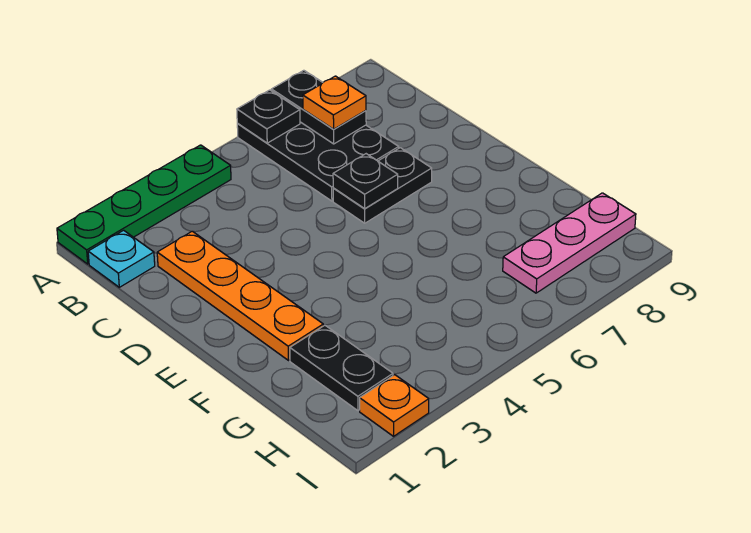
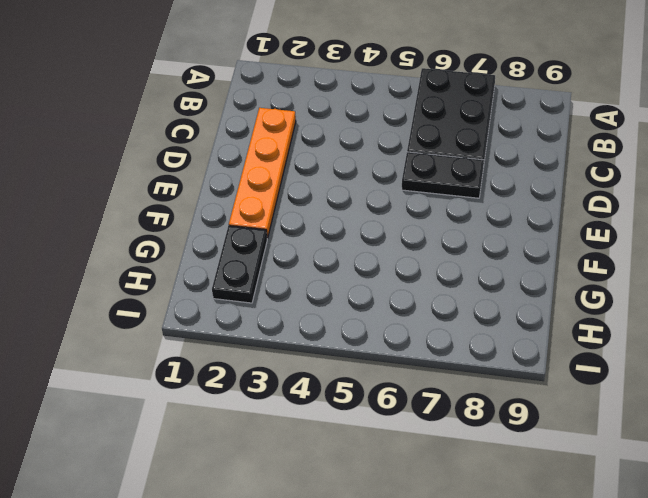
none -> green 1x4 plate [57,145,231,264]
none -> cyan 1x1 plate [88,230,155,287]
none -> pink 1x3 plate [503,193,636,293]

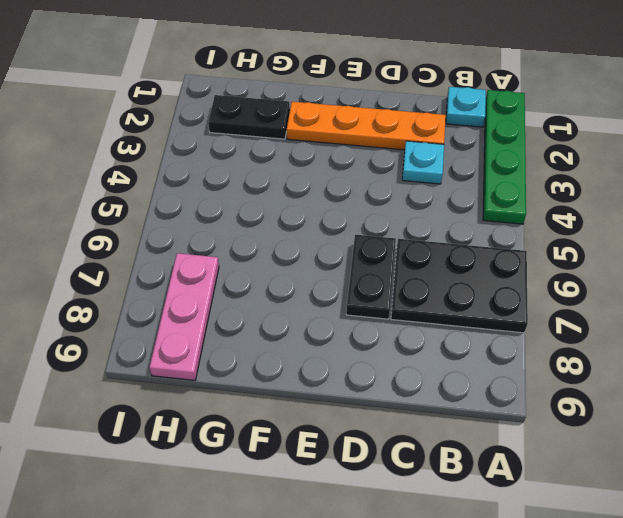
cyan 1x1 plate [402,141,444,184] -> none
none -> orange 1x1 plate [360,375,429,436]
none -> black 1x1 plate [237,90,300,143]
none -> black 1x2 plate [271,70,366,144]

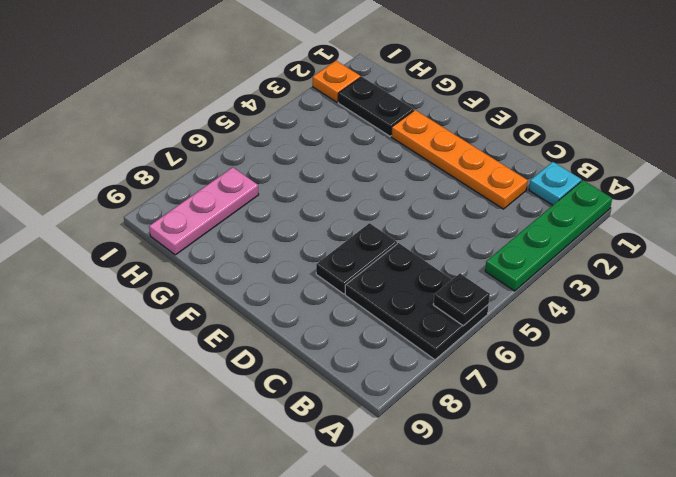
none -> black 1x2 plate [271,70,366,144]
none -> black 1x1 plate [333,154,398,208]
none -> orange 1x1 plate [303,76,366,129]

